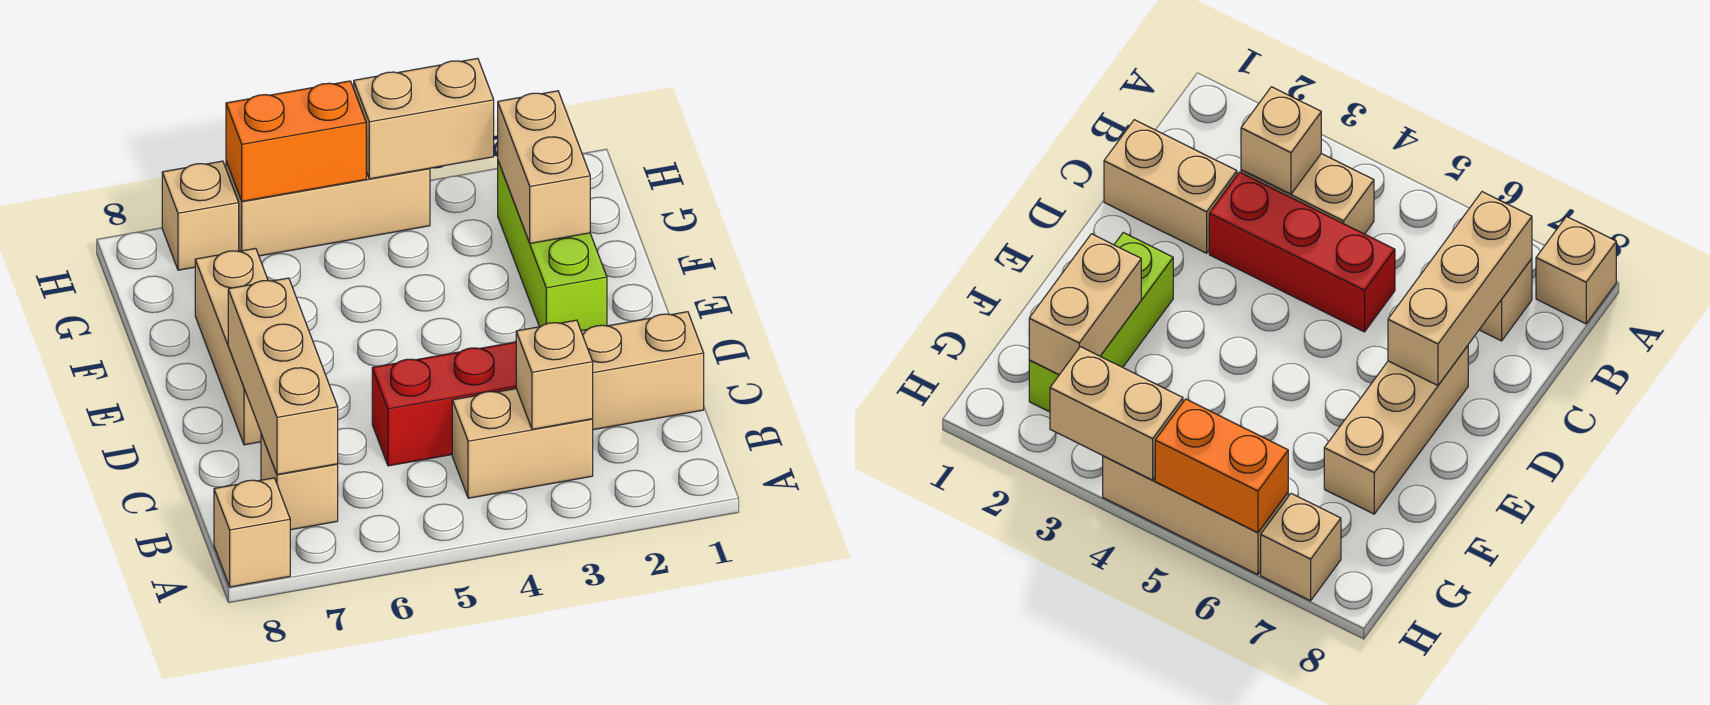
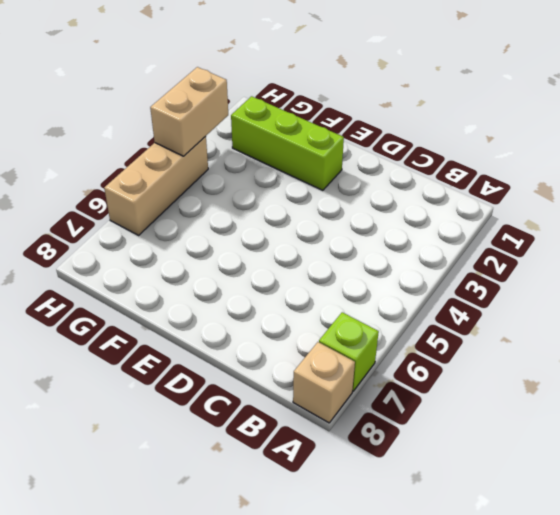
lime 1x1 brick [319,312,379,391] -> none
none -> tan 1x2 brick [452,389,593,498]
none -> tan 1x1 brick [261,434,338,530]
none -> tan 1x2 brick [581,312,704,430]

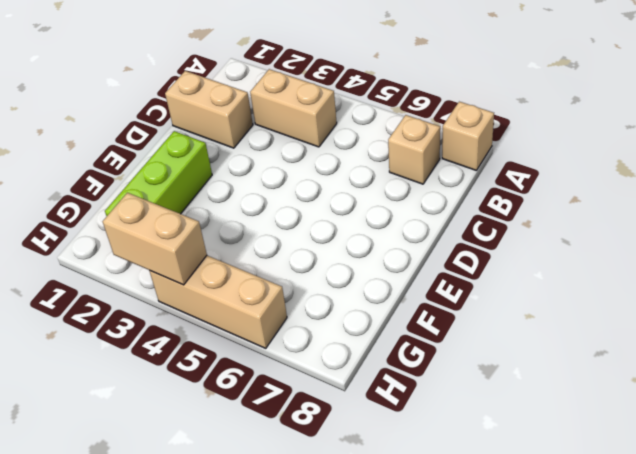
none -> red 1x3 brick [372,342,516,466]
none -> tan 1x3 brick [195,248,268,445]
none -> tan 1x1 brick [162,161,239,270]

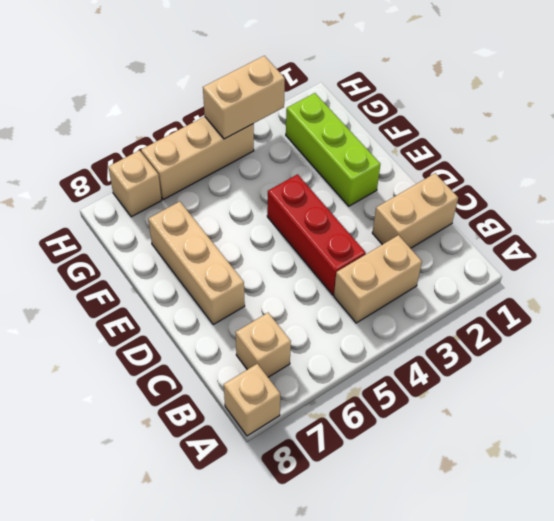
red 1x3 brick [267,174,366,295] -> red 1x3 brick turned to [372,342,516,466]
none -> tan 1x1 brick [516,320,593,429]
none -> tan 1x3 brick [228,278,338,474]
none -> tan 1x2 brick [498,91,590,244]

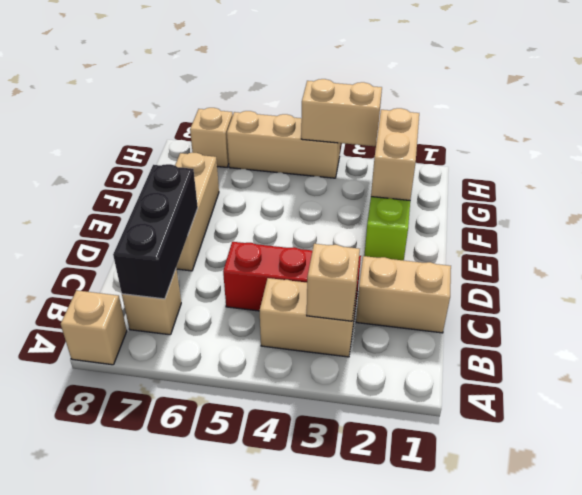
black 1x3 brick [113,164,198,299] -> tan 1x3 brick [228,278,338,474]
none -> orange 1x2 brick [226,81,366,201]

